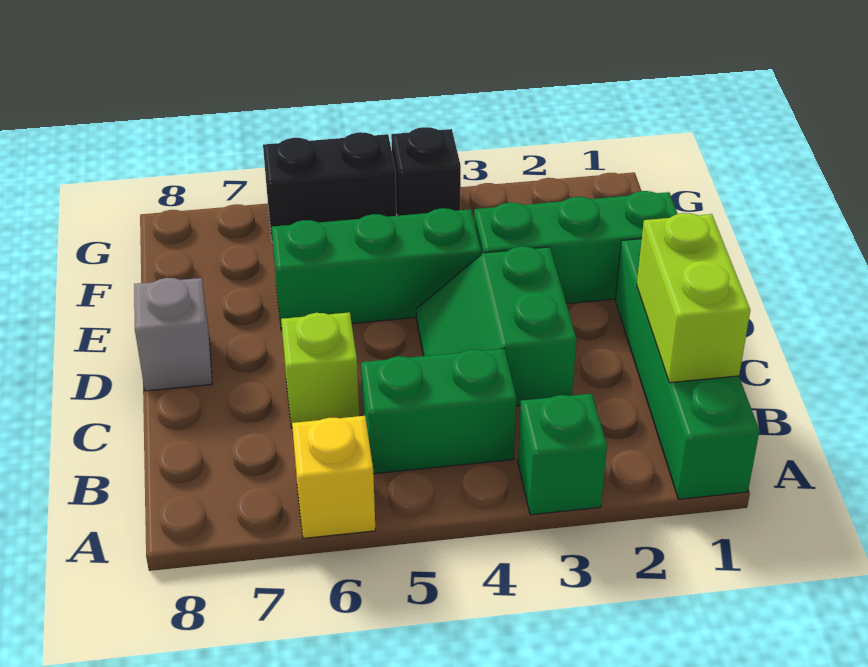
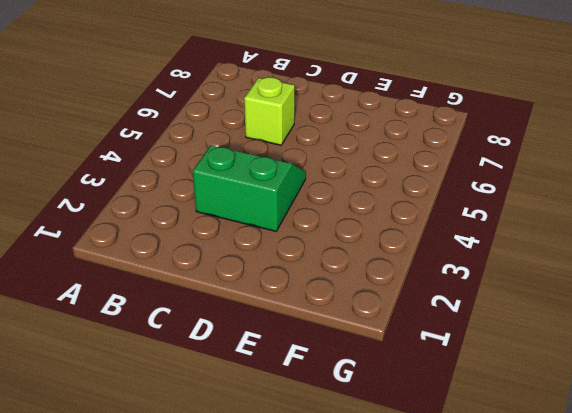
none -> green 1x4 brick [616,239,759,499]
none -> green 1x1 brick [518,394,607,515]
none -> yellow 1x1 brick [292,416,376,538]

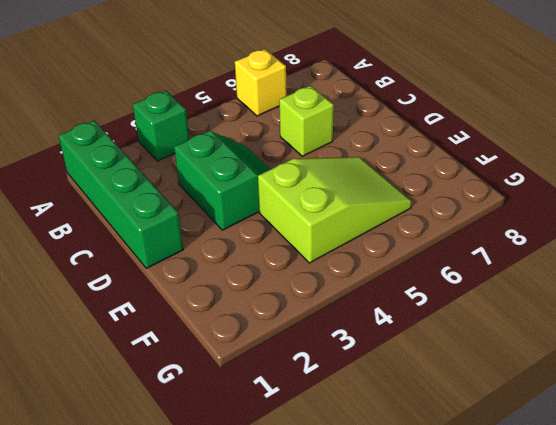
lime 2x3 slope [258,157,412,263] -> green 1x3 brick [272,208,481,330]
none -> green 1x2 brick [361,349,516,474]
none -> grey 1x1 brick [134,278,212,391]
none -> green 1x3 brick [474,191,678,304]

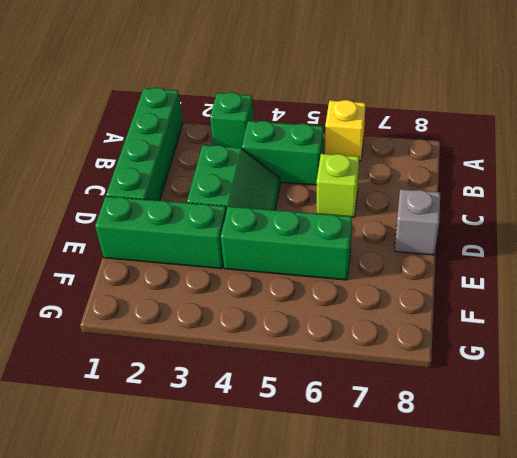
none -> black 1x1 brick [391,127,461,216]
none -> black 1x2 brick [263,132,396,243]
none -> lime 1x2 brick [637,213,750,383]

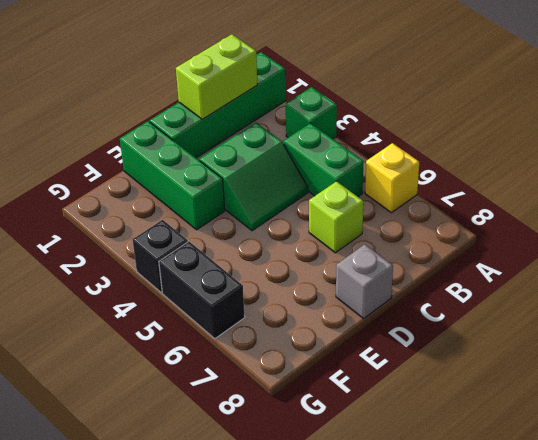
none -> green 1x3 brick [272,208,481,330]

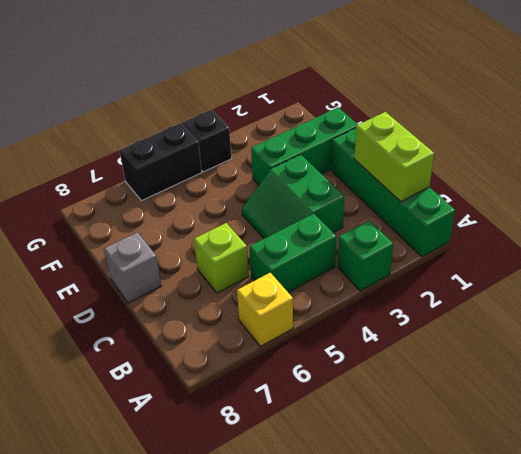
none -> green 1x3 brick [272,208,481,330]

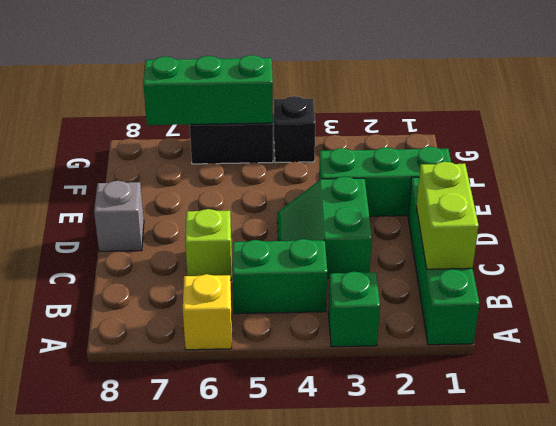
green 1x3 brick [143,55,273,125] -> green 1x3 brick moved to [272,208,481,330]

